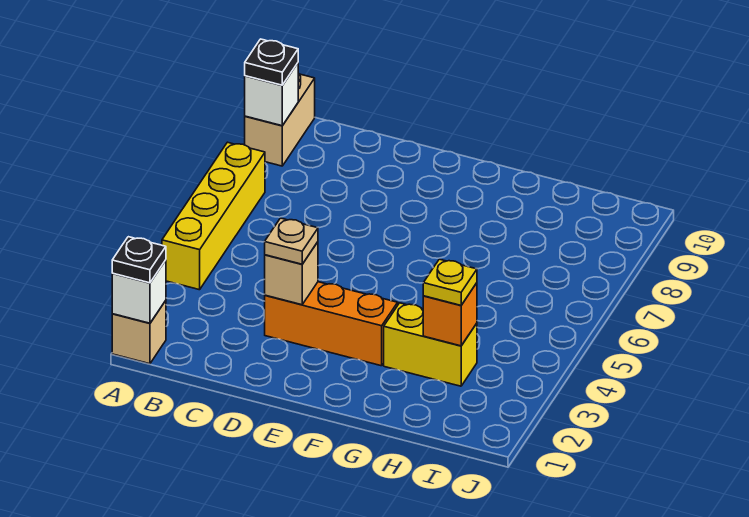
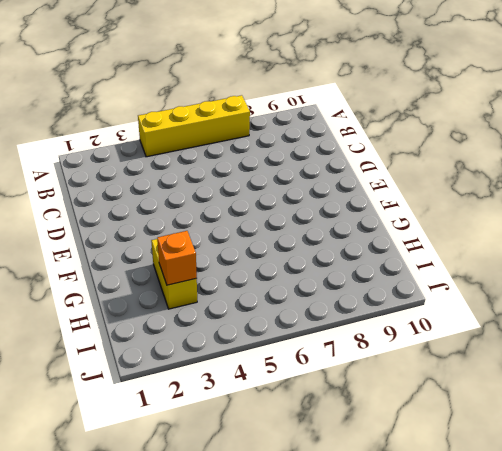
none -> tan 1x1 brick [112,301,166,364]
none -> tan 1x2 brick [245,74,315,166]
none -> orange 1x3 brick [265,282,398,366]

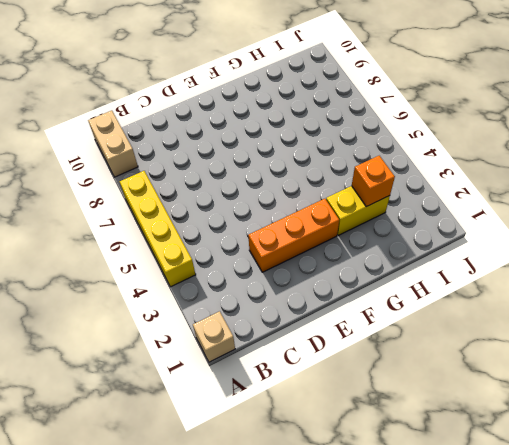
none -> white 1x1 brick [112,260,166,323]
none -> white 1x1 brick [245,63,298,126]
none -> tan 1x1 brick [265,242,318,305]

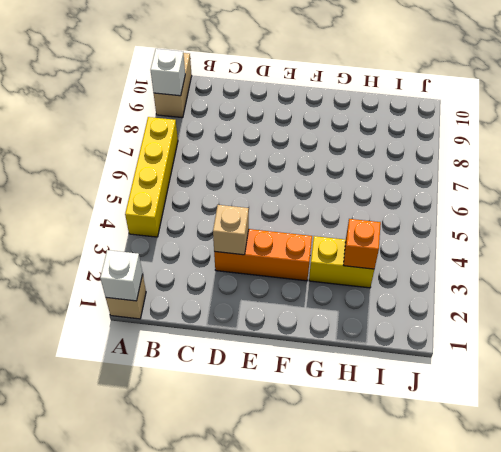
none -> black 1x1 plate [112,237,166,283]
none -> black 1x1 plate [245,39,298,85]
none -> tan 1x1 plate [265,218,318,264]

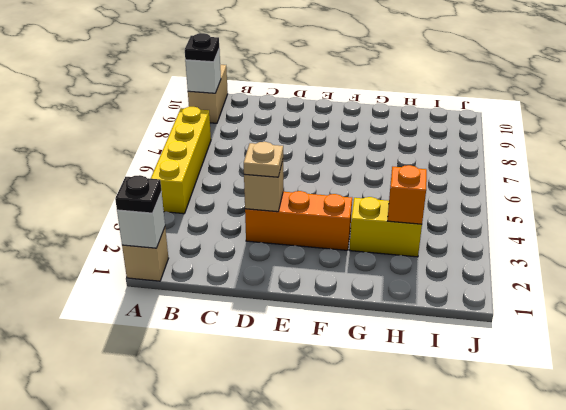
none -> yellow 1x1 plate [423,259,477,305]

